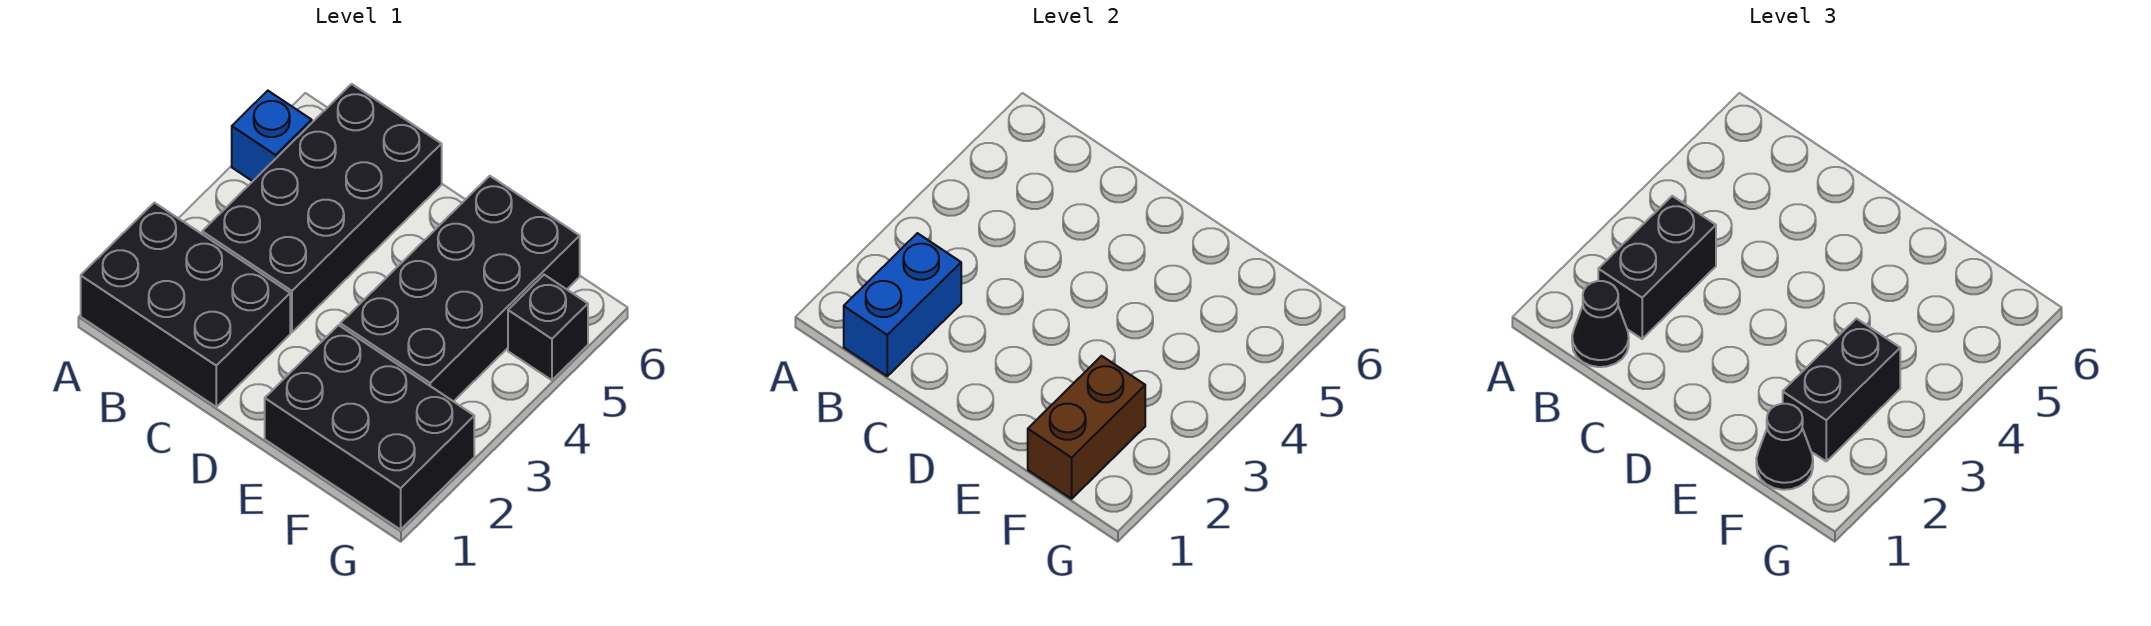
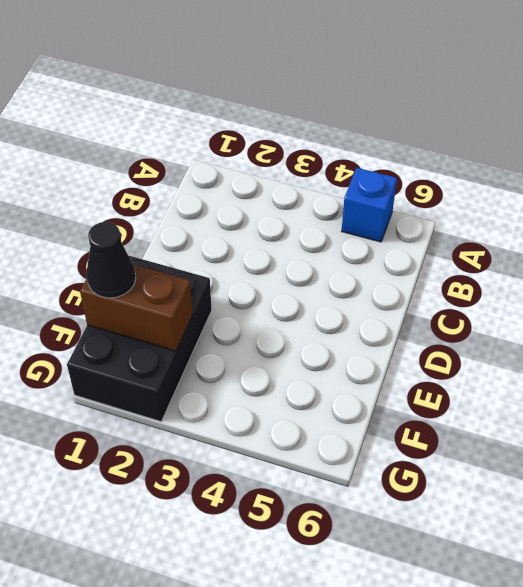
none -> black 2x3 brick [81,203,290,407]
none -> black 2x4 brick [202,84,442,332]
none -> black 2x4 brick [340,176,580,402]

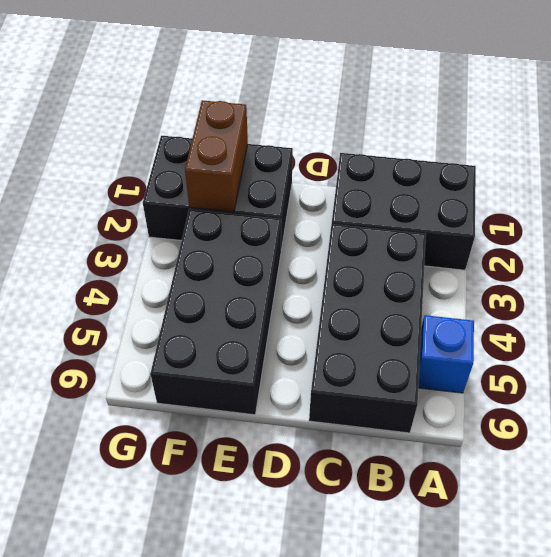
none -> black 1x1 brick [508,275,588,380]
none -> blue 1x2 brick [844,233,961,376]
none -> black 1x1 cone [1572,281,1629,367]

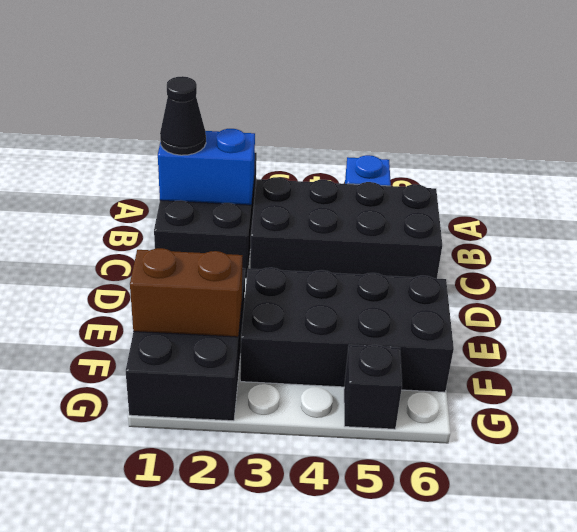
none -> black 1x2 brick [1598,196,1716,339]
none -> black 1x1 cone [1756,404,1813,490]
none -> black 1x2 brick [1783,319,1900,461]

